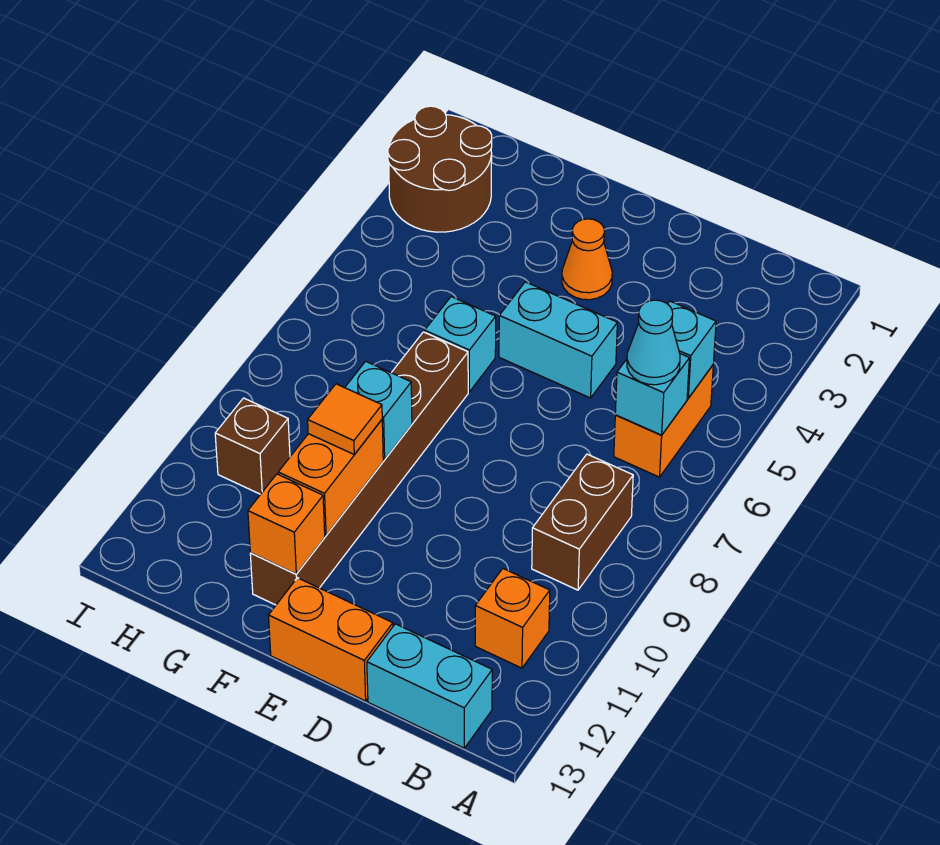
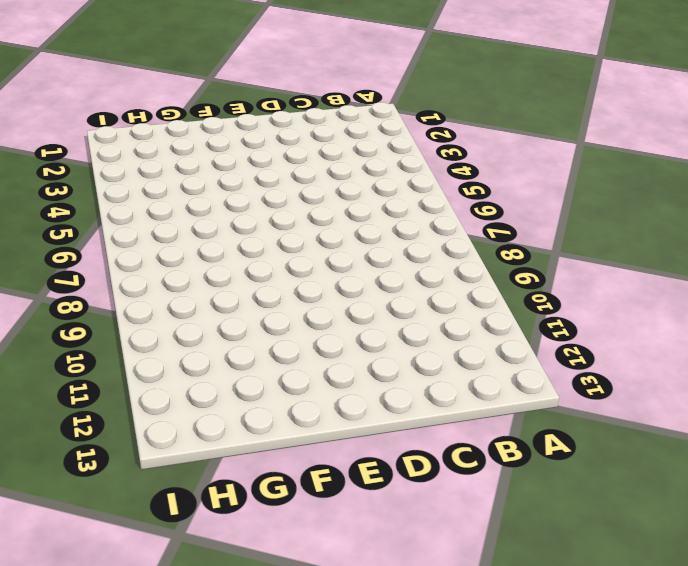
none -> orange 1x2 brick [614,365,713,477]
none -> brown 1x2 brick [532,454,633,590]
none -> orange 1x1 brick [475,569,550,668]

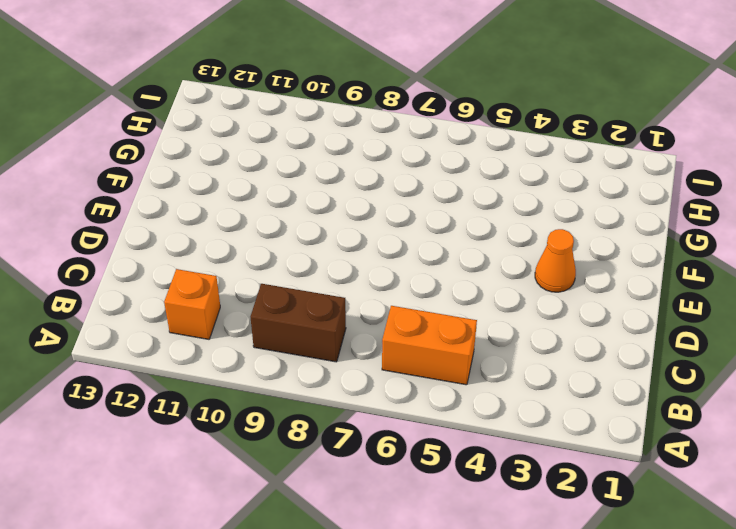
none -> cyan 1x2 brick [367,624,492,748]
none -> cyan 1x2 brick [499,282,617,398]
none -> orange 1x2 brick [269,578,393,701]

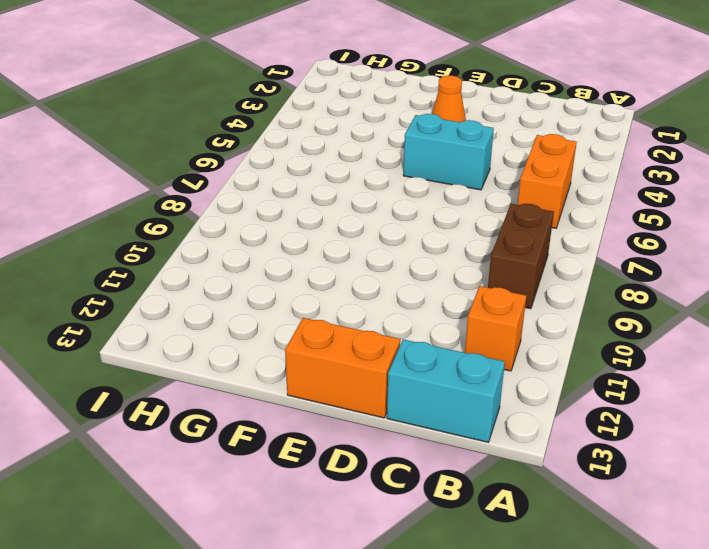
none -> cyan 1x1 brick [425,297,496,392]
none -> brown 1x6 brick [250,332,468,605]
none -> brown 2x2 round brick [388,106,492,232]

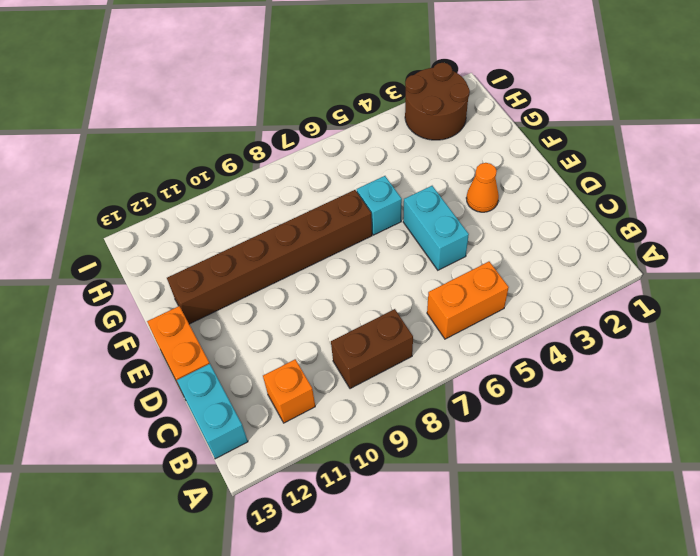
none -> brown 1x1 brick [215,398,290,494]
none -> cyan 1x1 brick [668,301,716,398]
none -> cyan 1x1 brick [615,354,689,435]

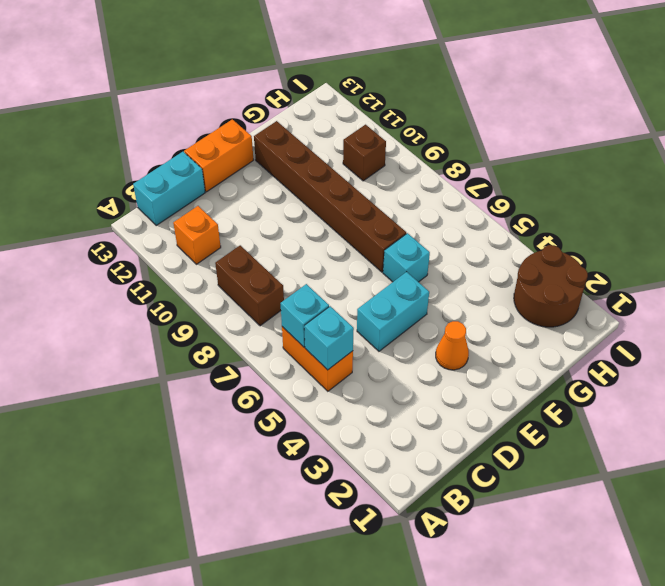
none -> cyan 1x1 brick [345,361,412,460]
none -> orange 1x2 brick [278,420,383,535]
none -> orange 1x1 brick [248,474,325,574]

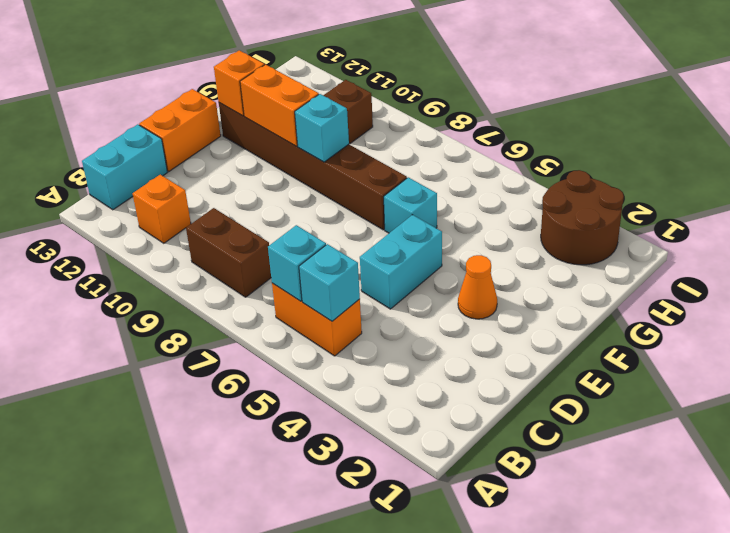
none -> cyan 1x1 cone [627,300,680,385]
none -> orange 1x1 tile [308,384,382,454]

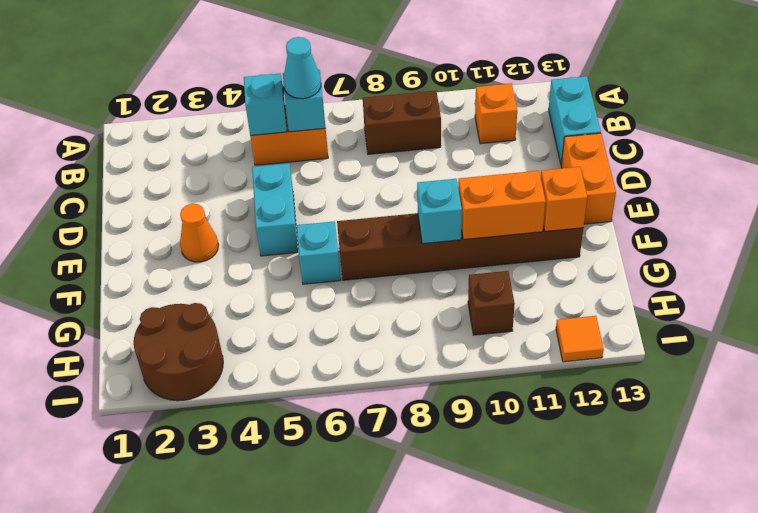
orange 1x1 tile [556,316,604,362] -> orange 1x1 tile moved to [308,384,382,454]

